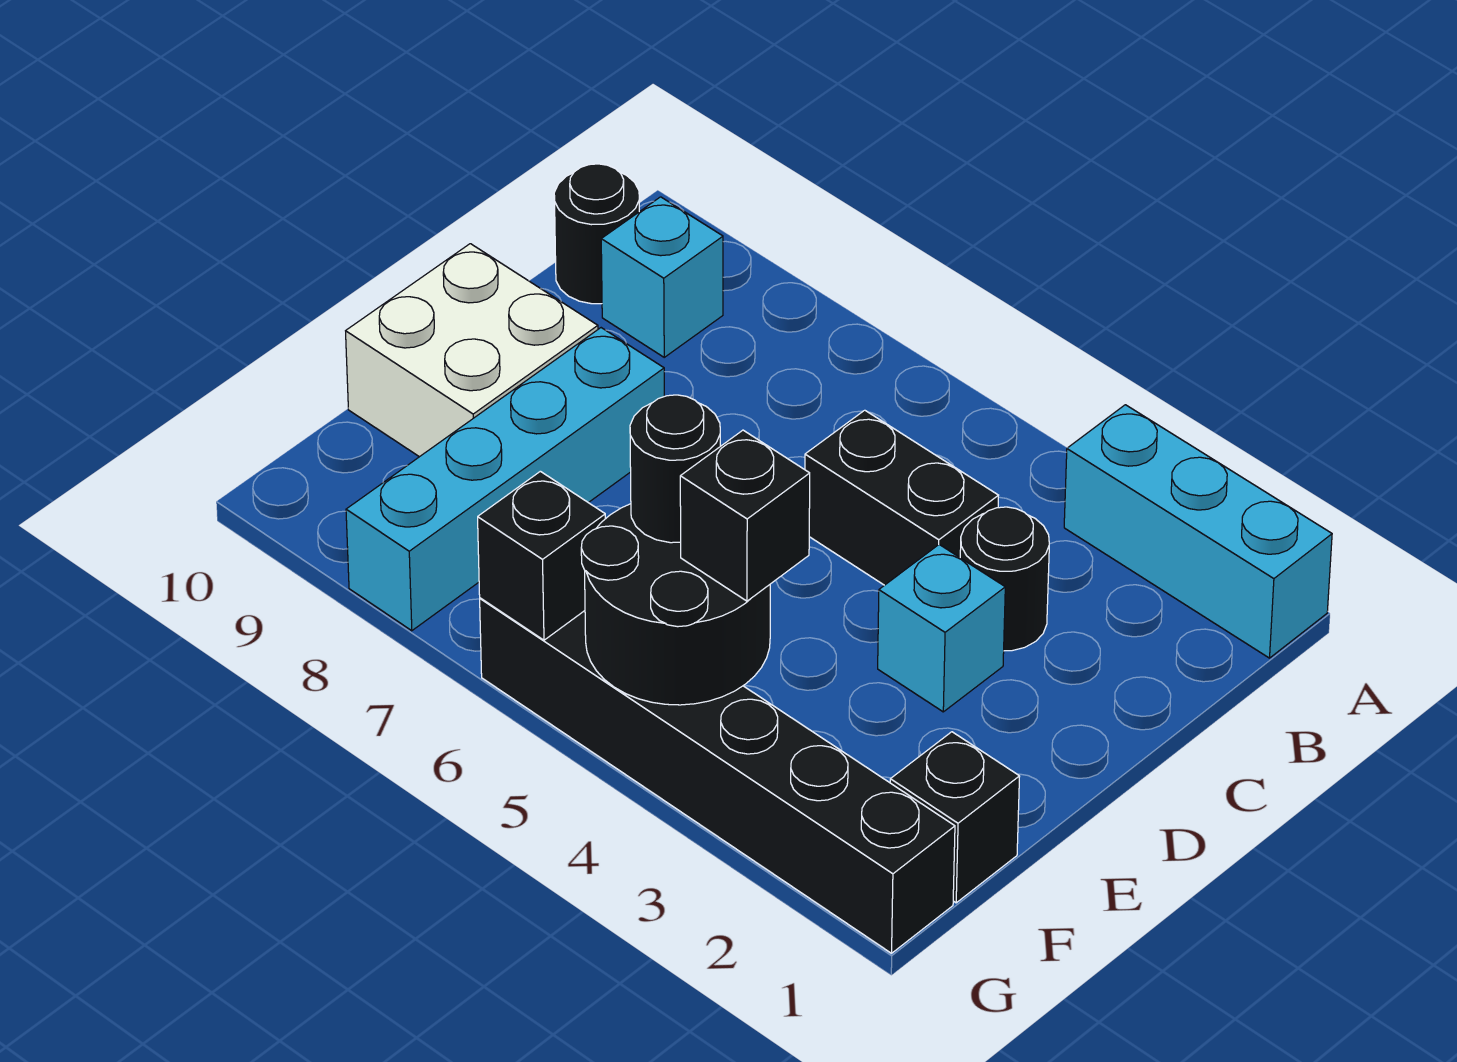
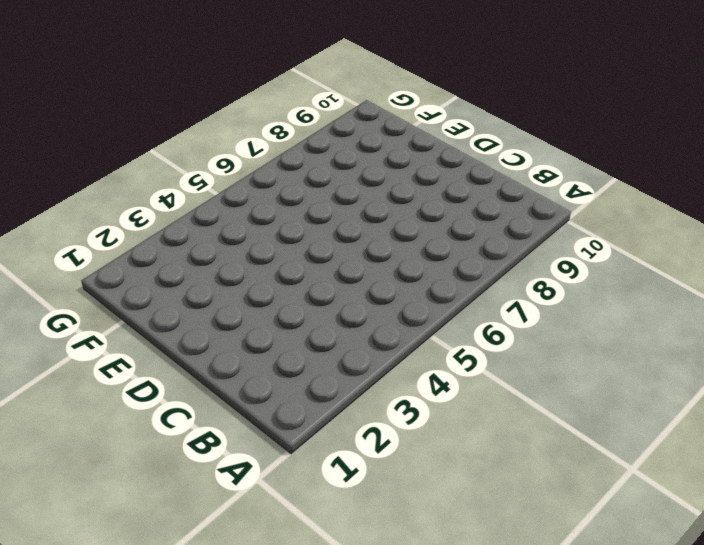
none -> cyan 1x3 brick [1064,405,1332,658]
none -> cyan 1x1 brick [601,197,723,357]
none -> black 1x1 round brick [554,164,639,304]

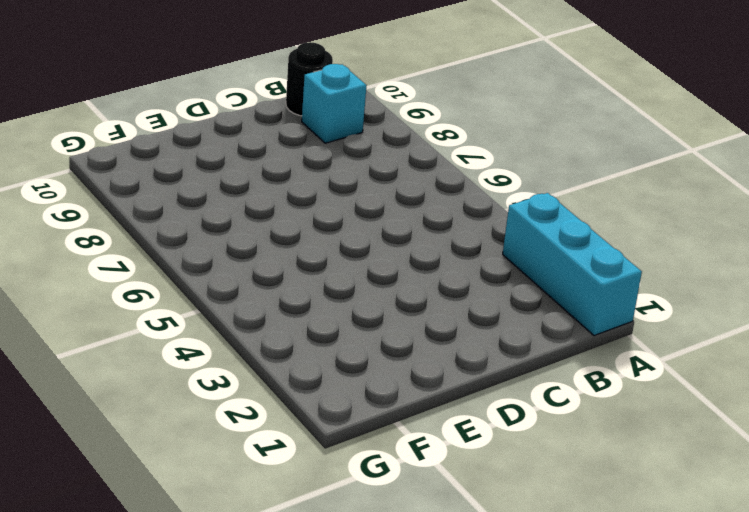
none -> black 1x1 round brick [960,507,1049,651]
none -> black 1x2 brick [805,410,998,585]
none -> cyan 1x1 brick [878,545,1005,712]

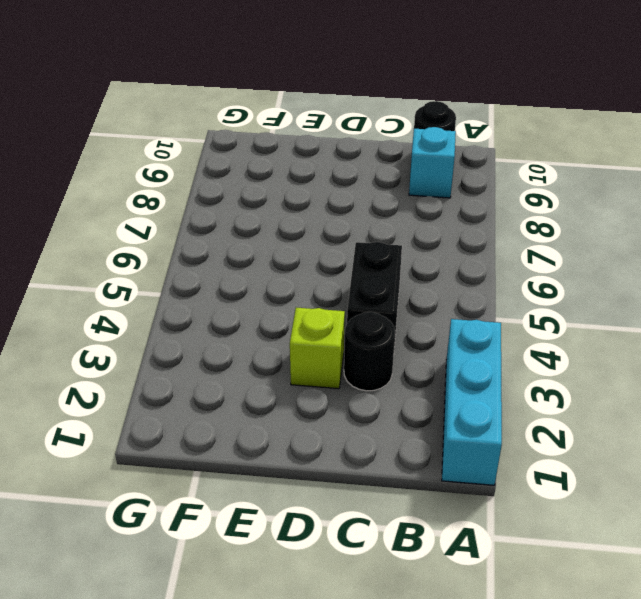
lime 1x1 brick [290,308,345,389] -> cyan 1x1 brick [878,545,1005,712]
none -> cyan 1x4 brick [346,328,664,631]
none -> white 2x2 brick [346,244,598,457]
none -> black 1x1 brick [890,732,1020,903]

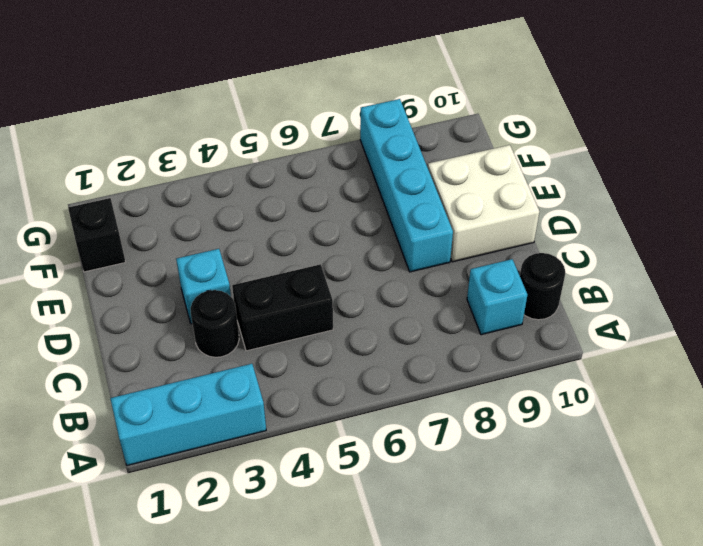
none -> black 1x6 brick [480,598,955,953]
none -> black 2x2 round brick [581,504,770,705]
none -> black 1x1 brick [478,471,605,640]

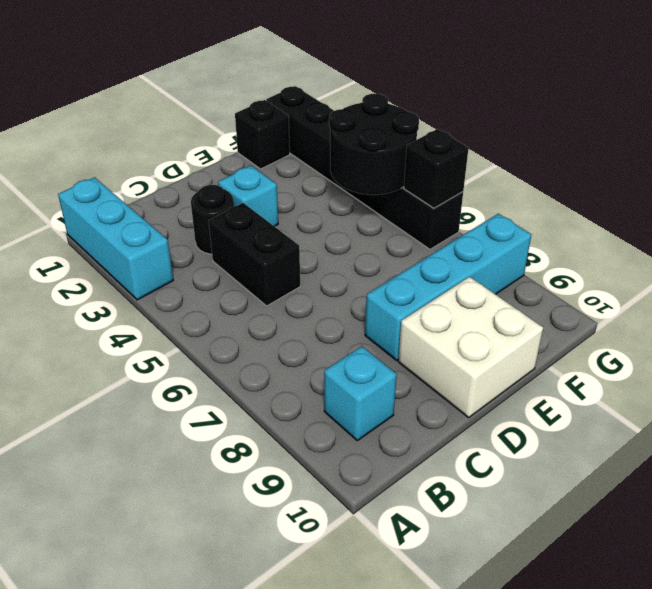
none -> black 1x1 round brick [554,164,639,304]
none -> black 1x1 brick [680,430,810,601]
none -> black 1x1 round brick [630,395,720,543]

